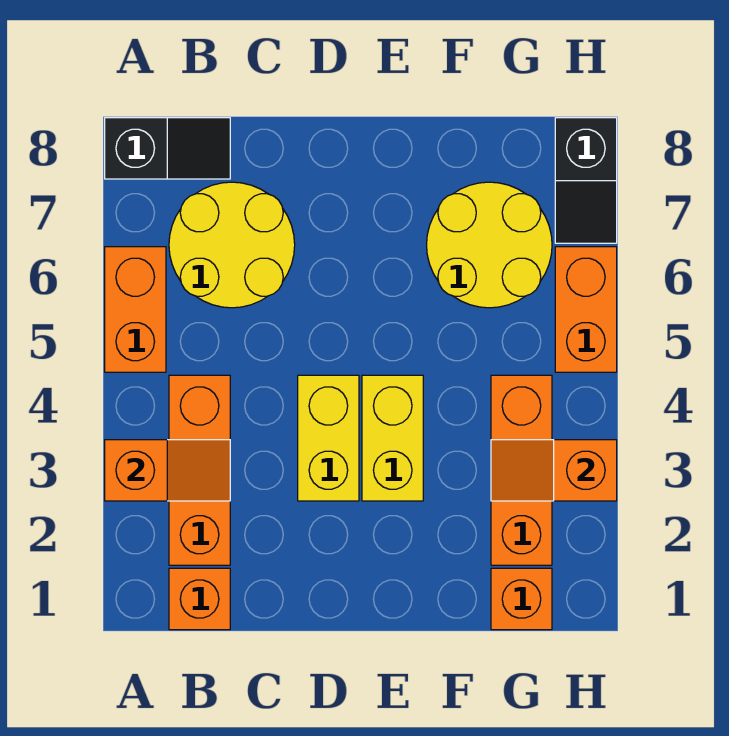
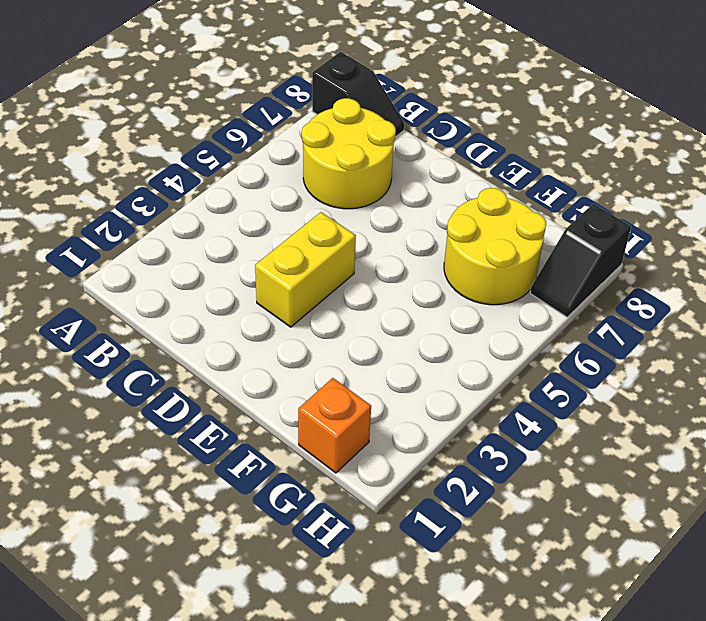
none -> orange 1x2 brick [105,247,166,372]
none -> orange 1x1 brick [169,568,230,630]
none -> orange 1x3 brick [169,375,230,565]

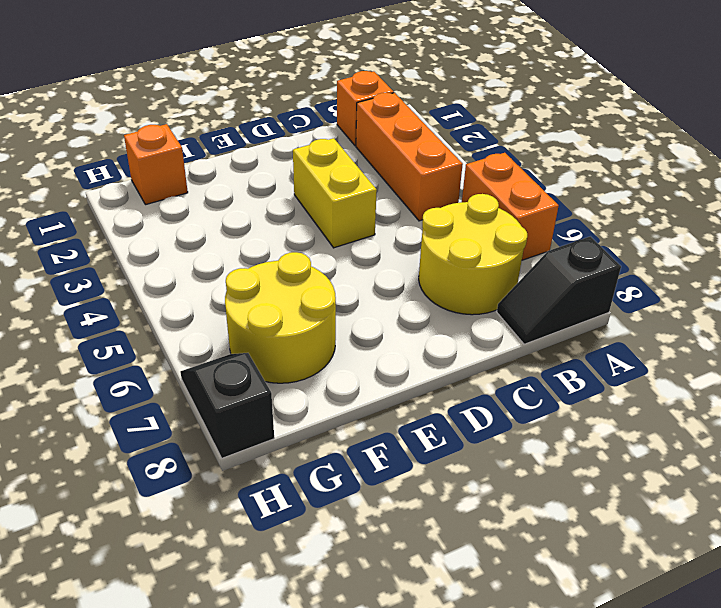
none -> yellow 1x2 brick [362,375,423,501]
none -> orange 1x3 brick [491,375,552,565]
none -> orange 1x2 brick [555,247,617,372]

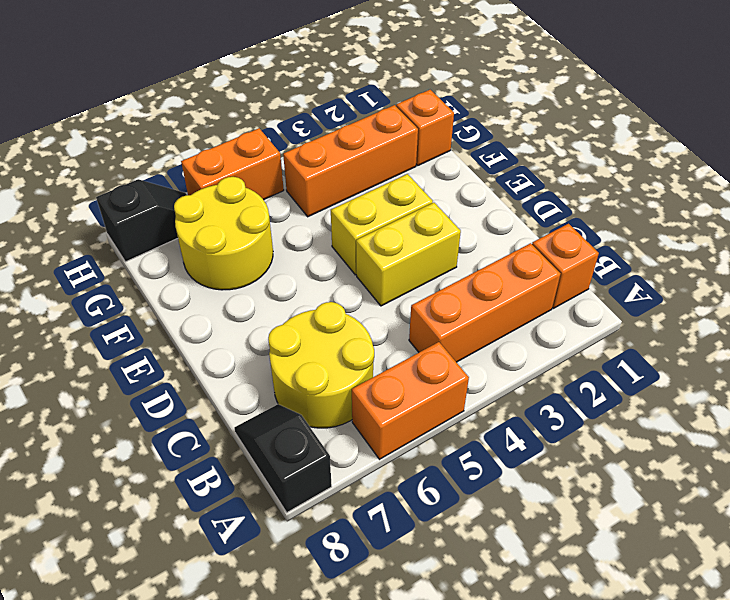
none -> orange 1x2 slope [105,440,230,501]
none -> orange 1x2 slope [491,440,617,501]

